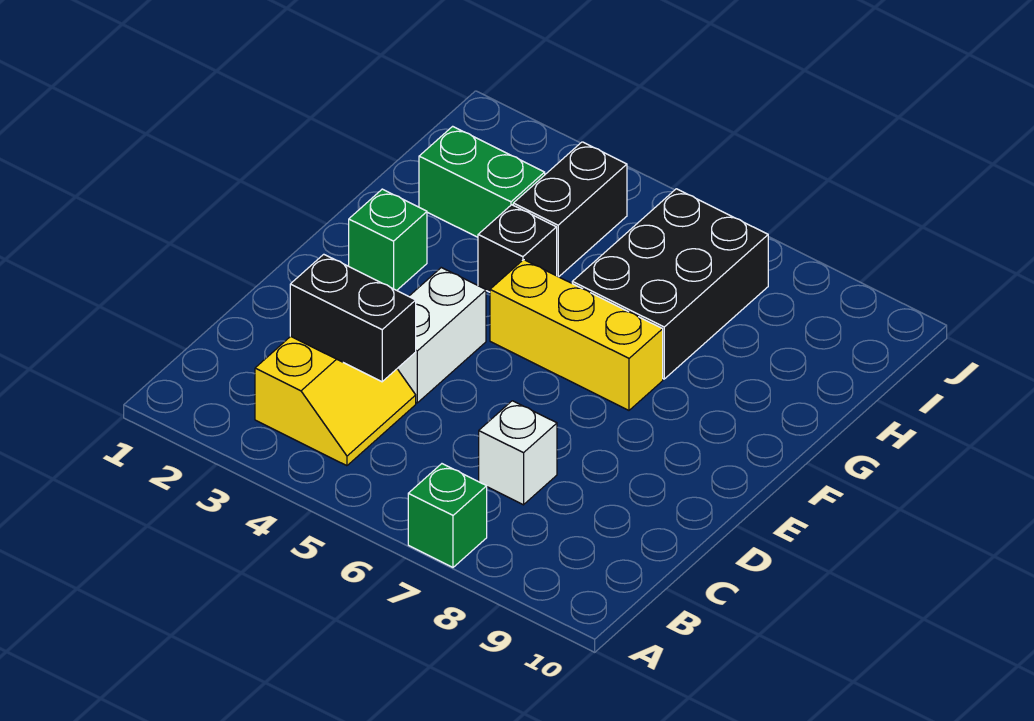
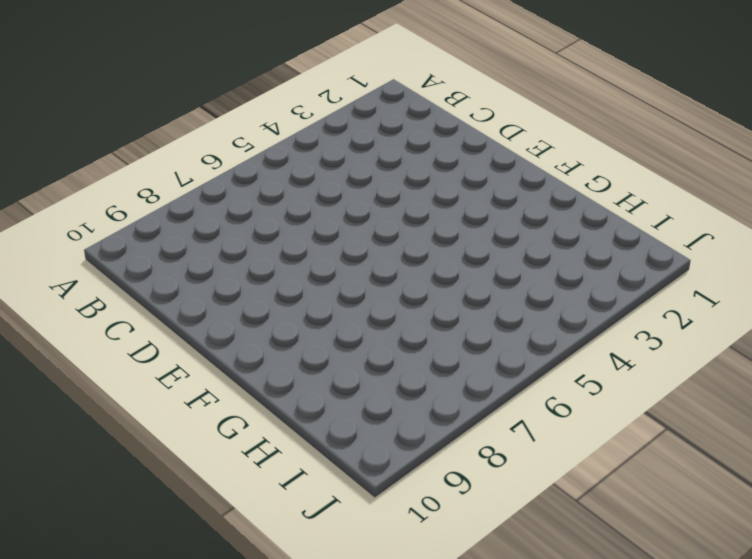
none -> green 1x1 brick [408,464,487,567]
none -> yellow 2x2 slope [255,336,416,466]

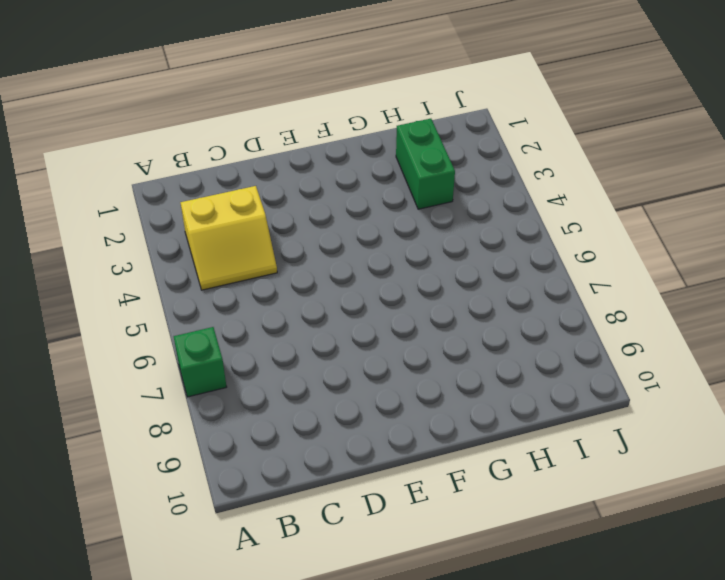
none -> white 1x1 brick [479,401,557,505]
none -> white 1x2 brick [397,268,486,403]

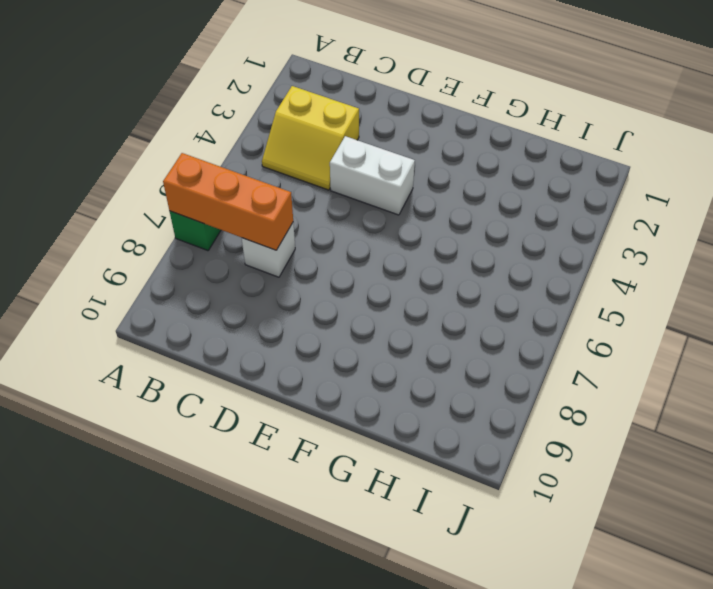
orange 1x3 brick [163,153,293,250] -> none
none -> green 1x1 brick [349,189,427,290]
none -> yellow 1x3 brick [490,260,663,410]

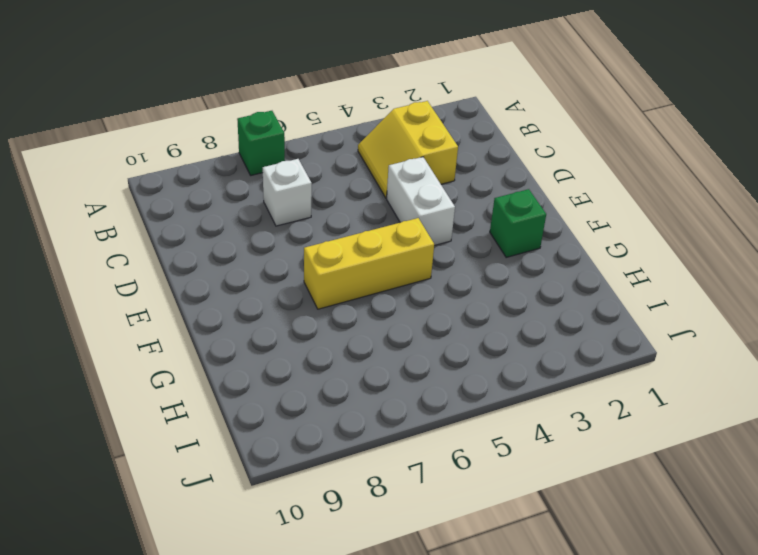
none -> black 1x1 brick [478,205,557,292]
none -> black 2x3 brick [572,189,768,379]

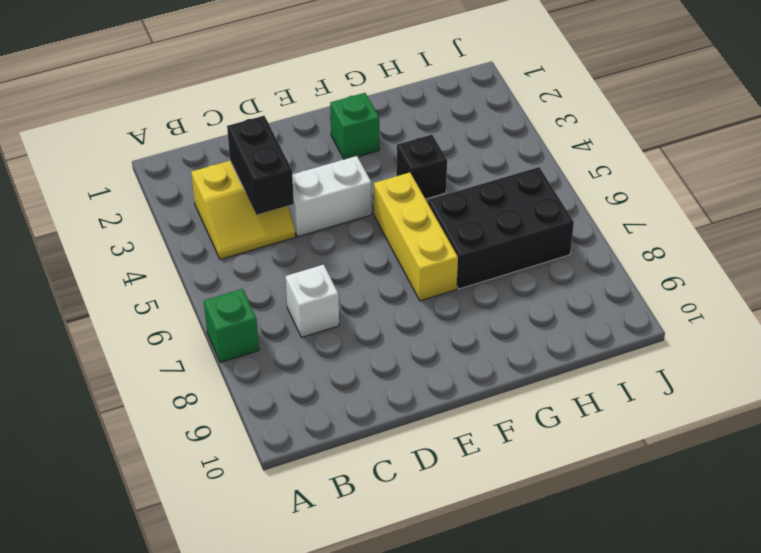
none -> green 1x2 brick [419,126,545,237]
none -> black 1x2 brick [513,142,627,277]

